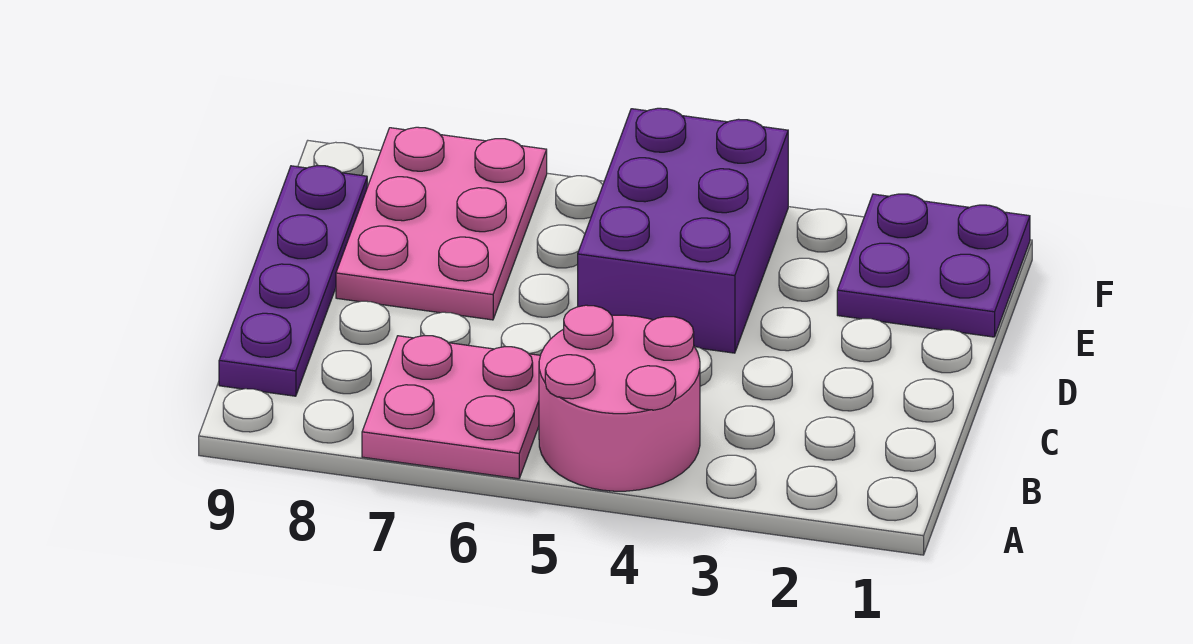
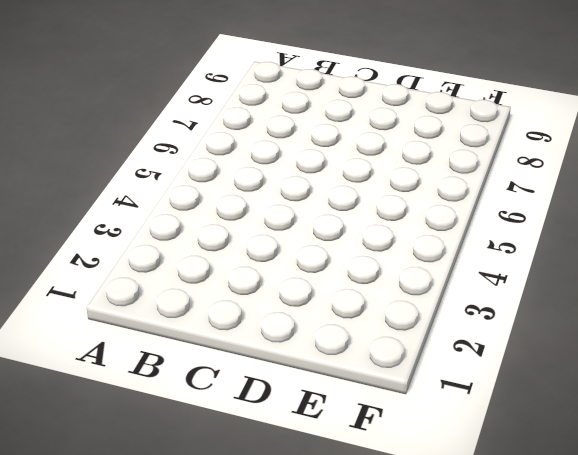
none -> pink 2x2 round brick [539,305,700,491]
none -> pink 2x2 plate [362,336,540,479]

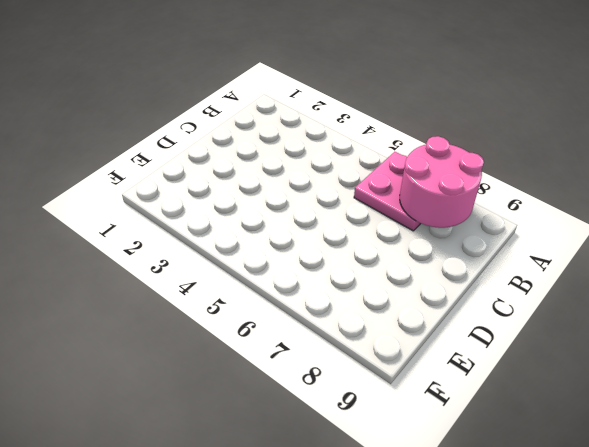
pink 2x2 round brick [400,136,484,228] -> pink 2x2 round brick moved to [539,305,700,491]
none -> purple 1x4 plate [219,166,367,396]
none -> purple 2x3 brick [578,108,788,353]

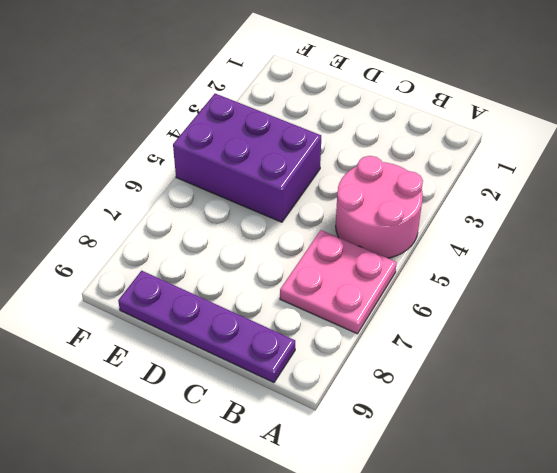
none -> pink 2x3 plate [336,127,547,320]
none -> purple 2x2 plate [837,194,1030,337]

